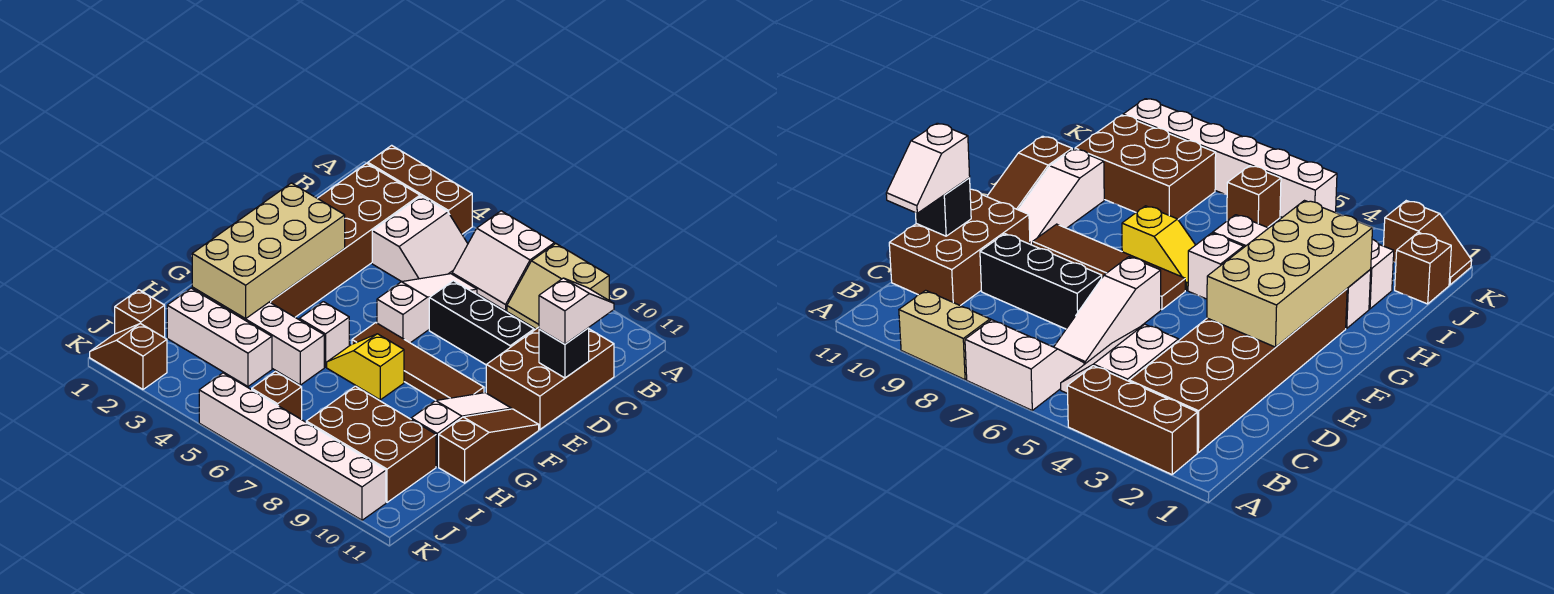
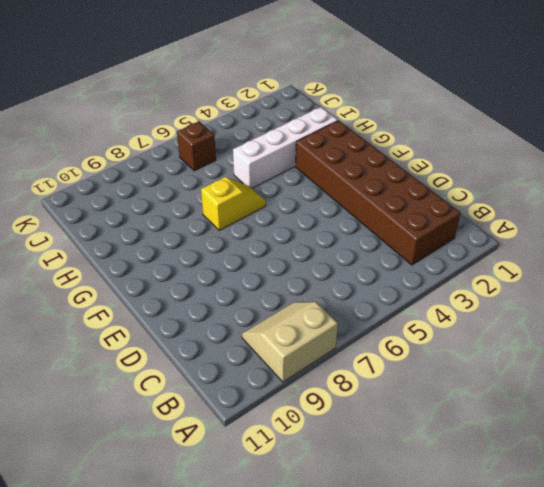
none -> brown 1x3 brick [368,145,472,234]
none -> white 2x2 slope [452,211,555,311]
none -> white 2x2 slope [372,196,468,282]

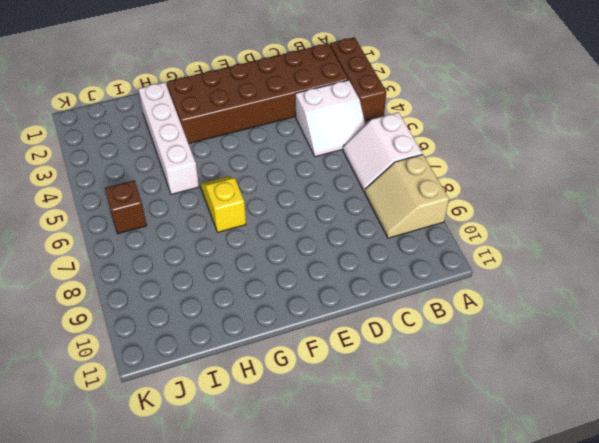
none -> white 1x3 slope [377,274,477,343]
none -> brown 2x3 brick [486,327,614,430]
none -> black 1x3 brick [429,281,534,365]

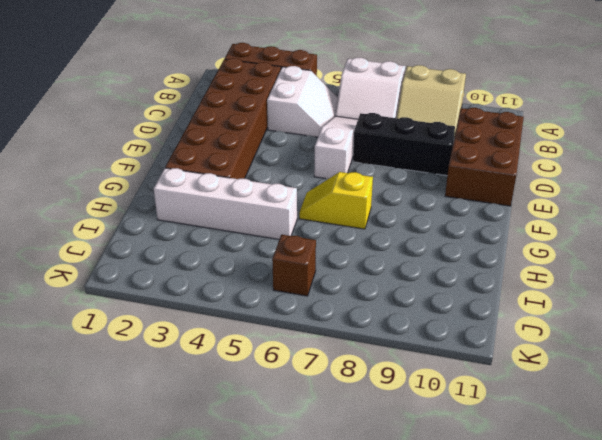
none -> brown 1x4 tile [352,323,484,400]
none -> white 1x3 slope [411,393,511,467]
none -> brown 1x3 slope [439,409,539,483]

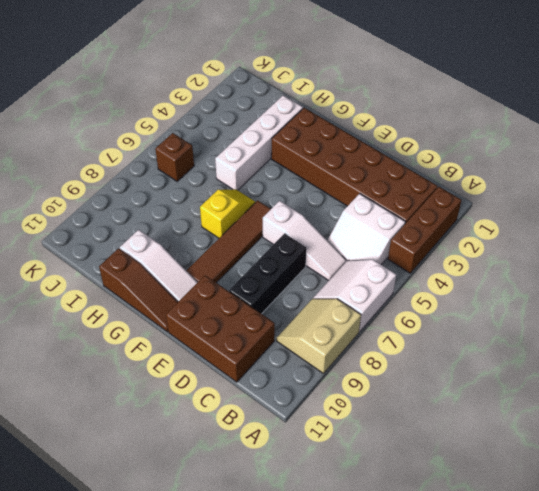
none -> white 1x1 brick [299,302,349,367]
none -> white 1x3 brick [167,288,272,386]
none -> brown 2x3 brick [306,386,436,502]

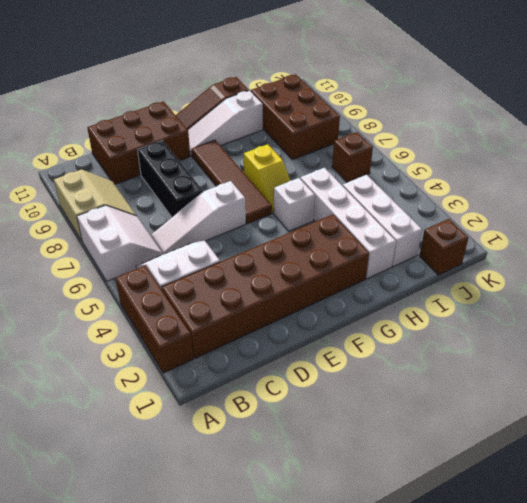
none -> brown 1x2 slope [90,323,167,389]
none -> white 1x6 brick [199,373,386,520]
none -> black 1x1 brick [539,328,589,378]

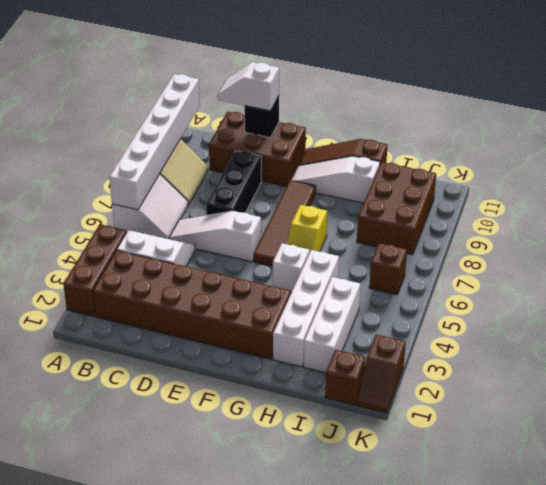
white 1x6 brick [109,74,200,210] -> white 1x6 brick moved to [199,373,386,520]
none -> tan 2x4 brick [192,183,345,319]

